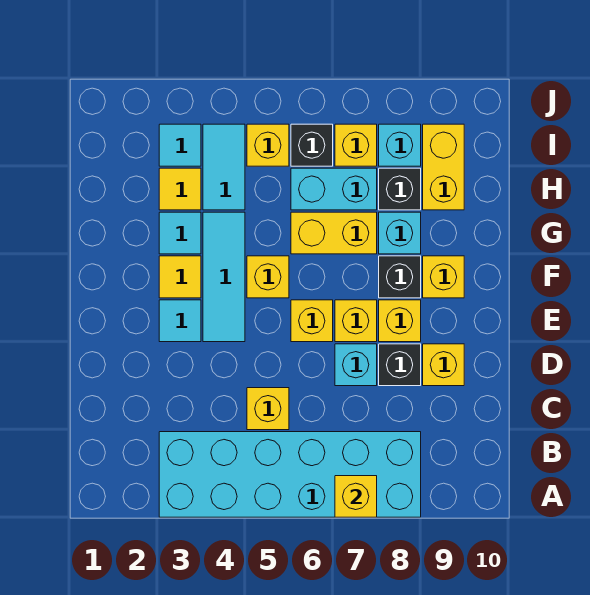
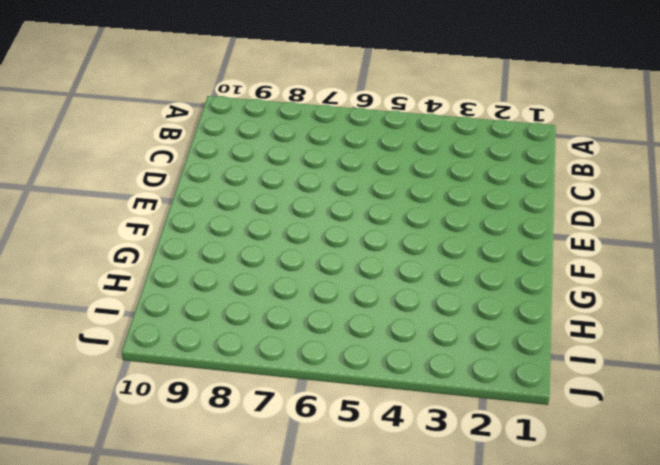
none -> cyan 2x6 brick [159,432,421,517]
none -> yellow 1x1 brick [247,388,289,430]
none -> cyan 1x1 brick [335,344,377,386]

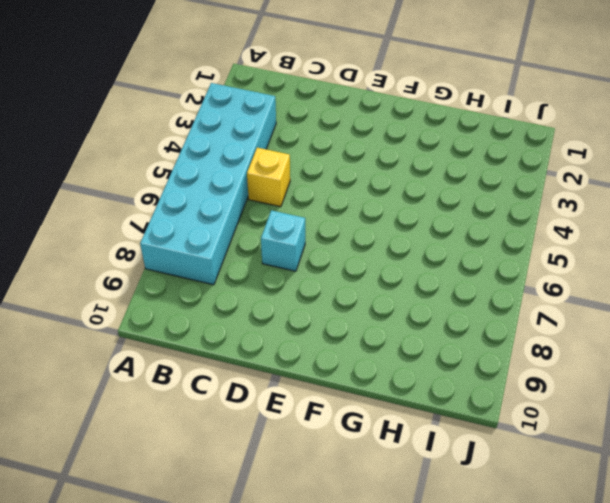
none -> black 1x1 brick [379,344,421,386]
none -> yellow 1x1 brick [423,344,464,386]
none -> cyan 1x1 tile [159,300,201,342]

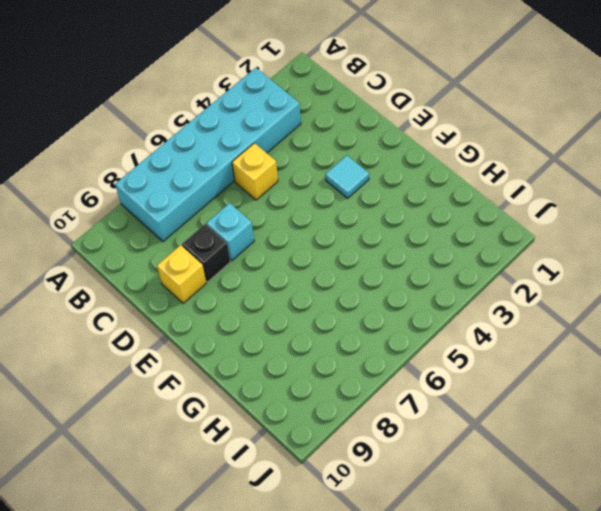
none -> cyan 1x3 tile [203,212,245,342]
none -> yellow 1x1 brick [291,300,333,342]
none -> yellow 1x1 brick [335,300,377,342]

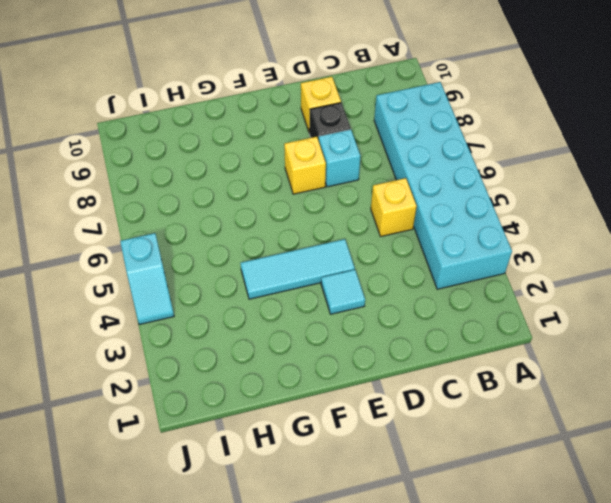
cyan 1x2 slope [120,233,174,325] -> none
none -> yellow 1x1 brick [291,300,333,342]
none -> yellow 1x1 brick [379,300,421,342]
none -> yellow 1x1 tile [159,256,201,298]

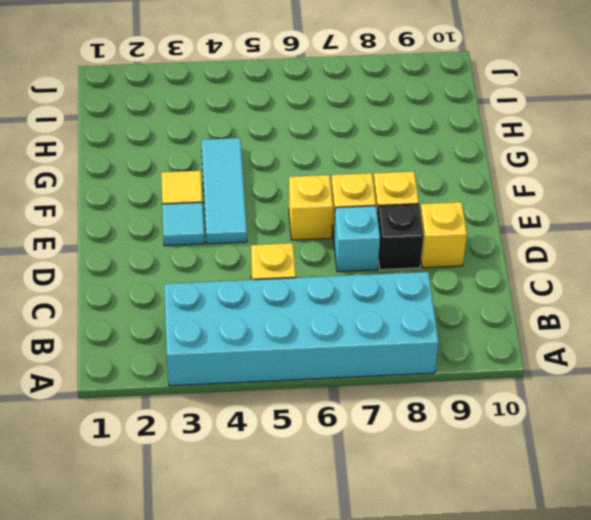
none -> yellow 1x1 brick [247,256,289,298]
none -> black 1x1 brick [379,256,421,298]
none -> yellow 1x1 brick [423,256,464,298]

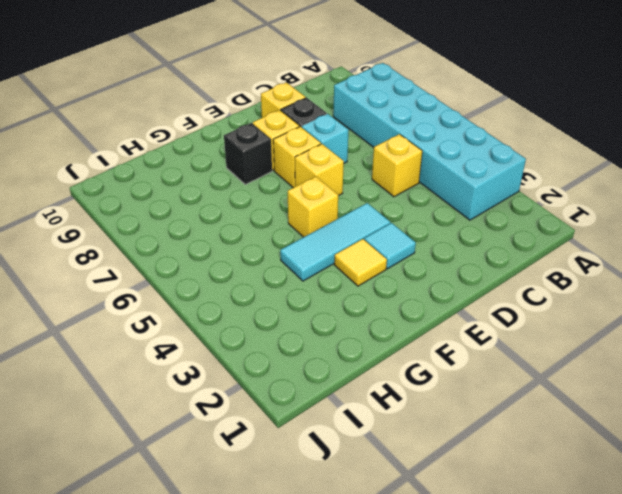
none -> yellow 1x1 brick [423,256,464,298]
none -> cyan 1x1 tile [159,212,201,254]
none -> yellow 1x2 brick [291,212,377,254]

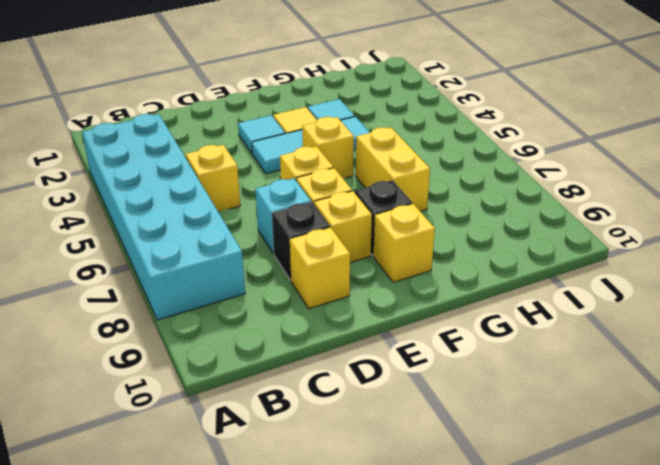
none -> cyan 1x1 brick [379,212,421,254]
none -> yellow 1x1 tile [159,168,201,210]
none -> cyan 1x2 tile [203,124,245,210]

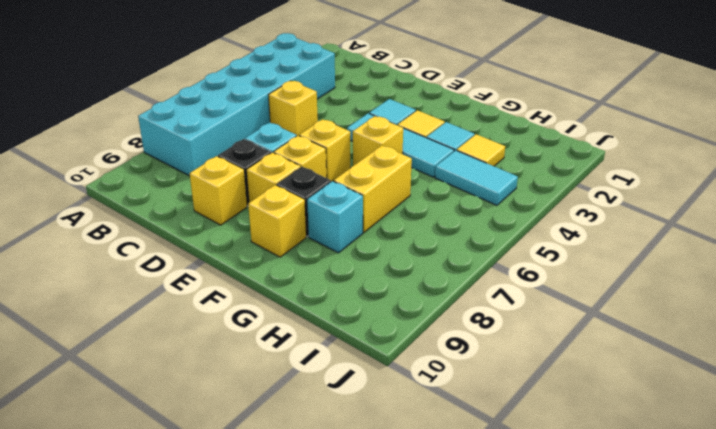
none -> cyan 1x2 brick [291,168,377,210]
none -> black 1x1 brick [379,168,421,210]
none -> yellow 1x2 brick [423,124,464,210]

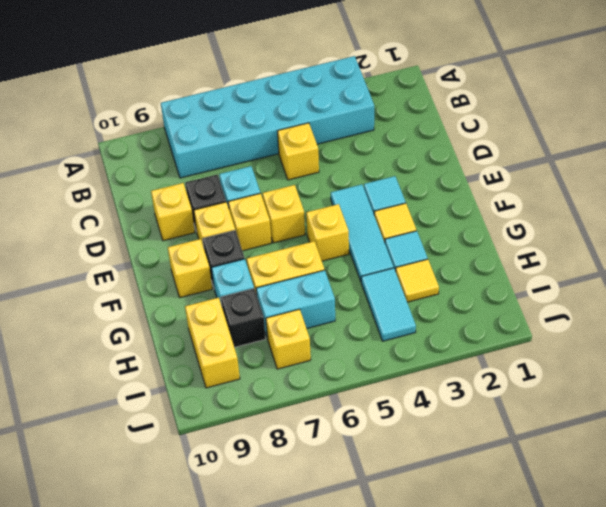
none -> cyan 1x1 tile [159,124,201,166]
none -> yellow 1x1 brick [247,124,289,166]
none -> black 1x1 brick [291,124,333,166]

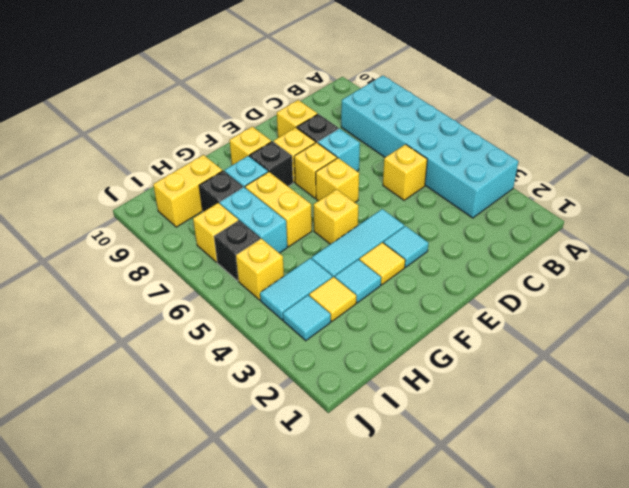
none -> cyan 1x1 brick [379,124,421,166]
none -> yellow 1x1 brick [335,476,377,517]

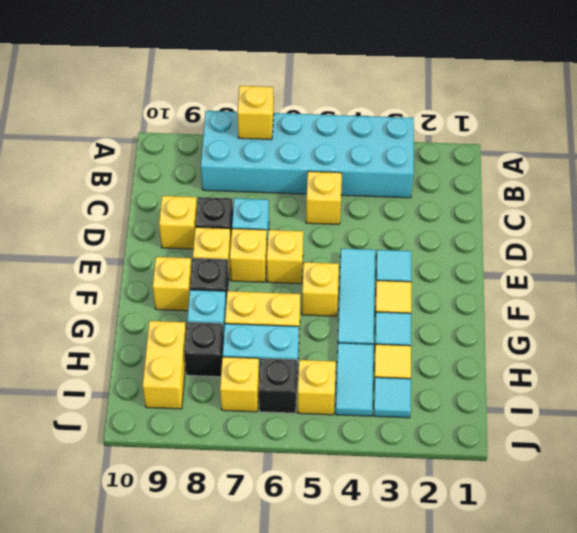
none -> cyan 1x1 brick [379,124,421,166]

